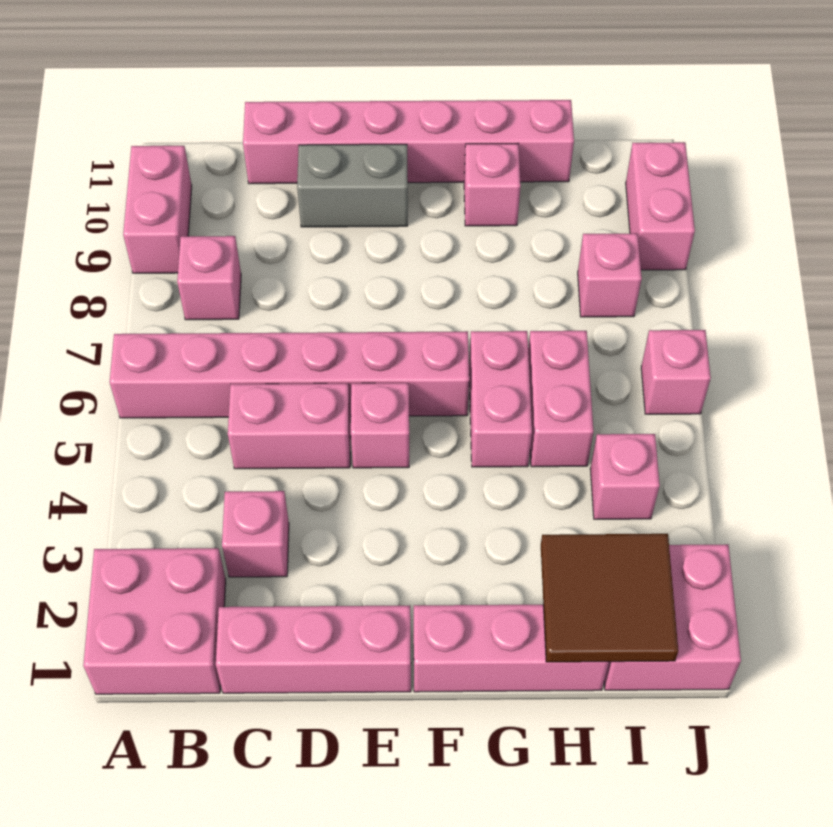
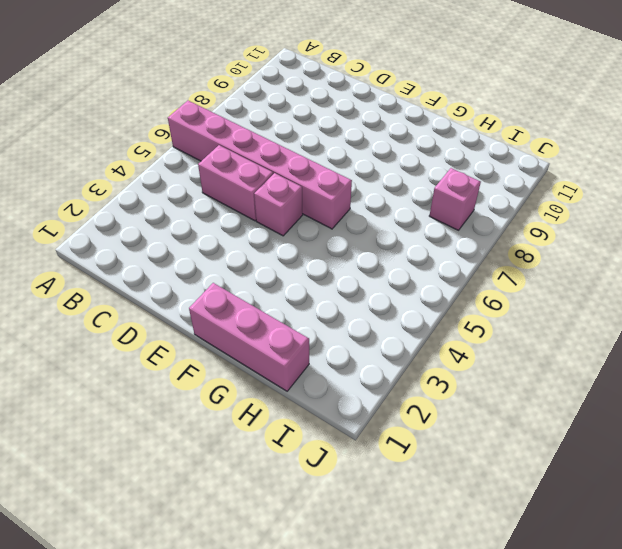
none -> pink 2x2 brick [83,548,226,694]
none -> pink 1x2 brick [123,146,192,273]
none -> pink 1x1 brick [177,236,241,320]

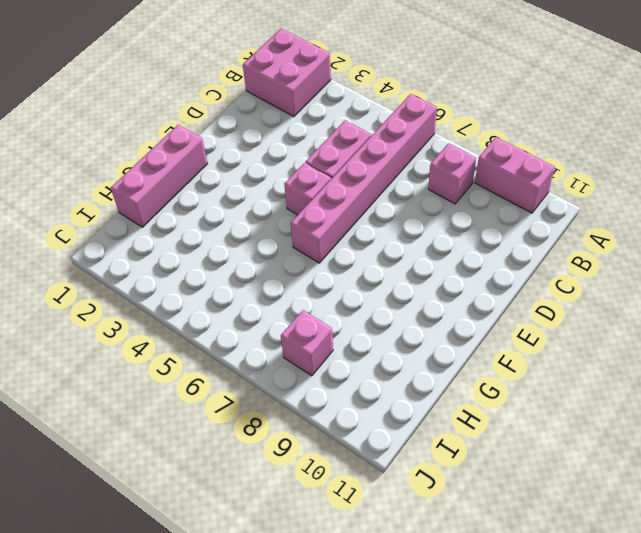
none -> pink 1x3 brick [216,605,411,693]
none -> pink 1x1 brick [222,491,289,577]
none -> pink 1x6 brick [243,100,574,184]

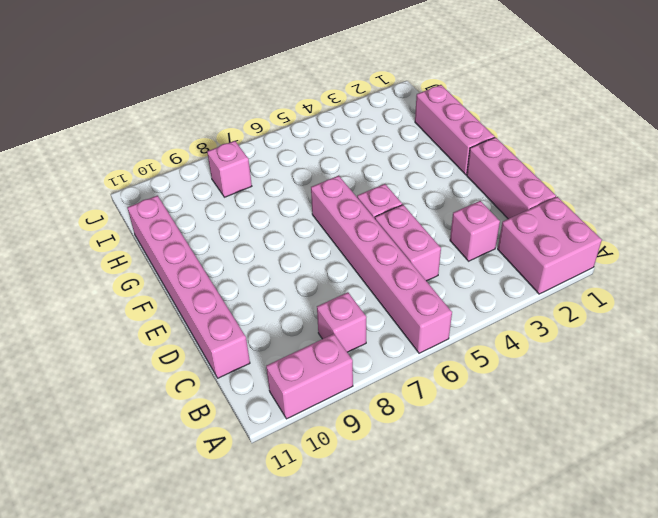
none -> grey 1x2 brick [297,144,408,227]
none -> pink 1x2 brick [469,331,532,467]
none -> pink 1x1 brick [464,143,521,226]

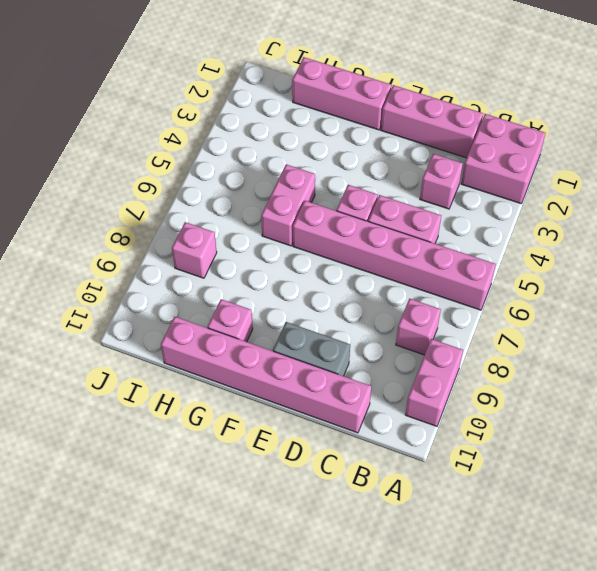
none -> pink 1x2 brick [528,331,594,467]
none -> pink 2x2 brick [604,544,741,690]
none -> pink 1x1 brick [590,434,660,519]

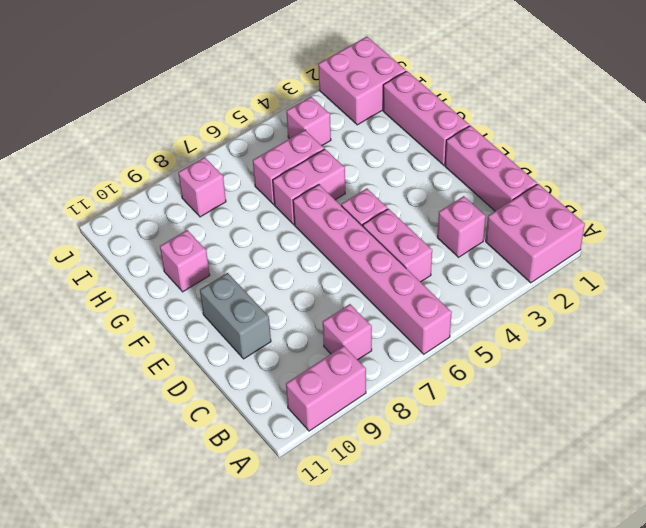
none -> pink 1x6 brick [243,100,574,184]
none -> pink 1x1 brick [641,330,711,414]
none -> pink 1x2 brick [626,142,695,270]

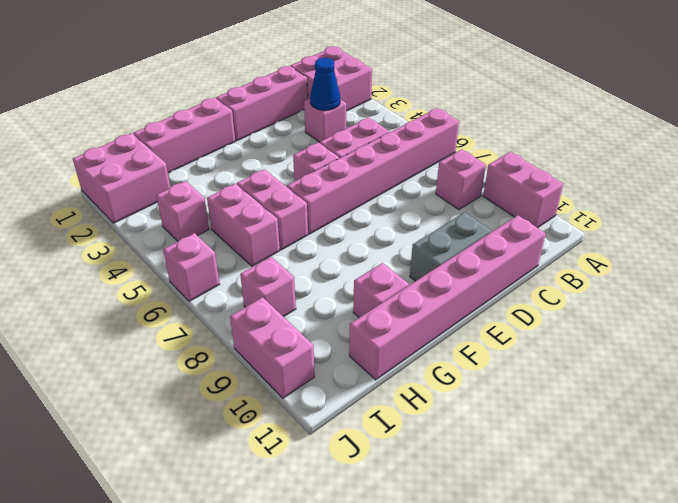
blue 1x1 cone [310,58,340,110] -> none
none -> brown 2x2 tile [541,534,678,662]

